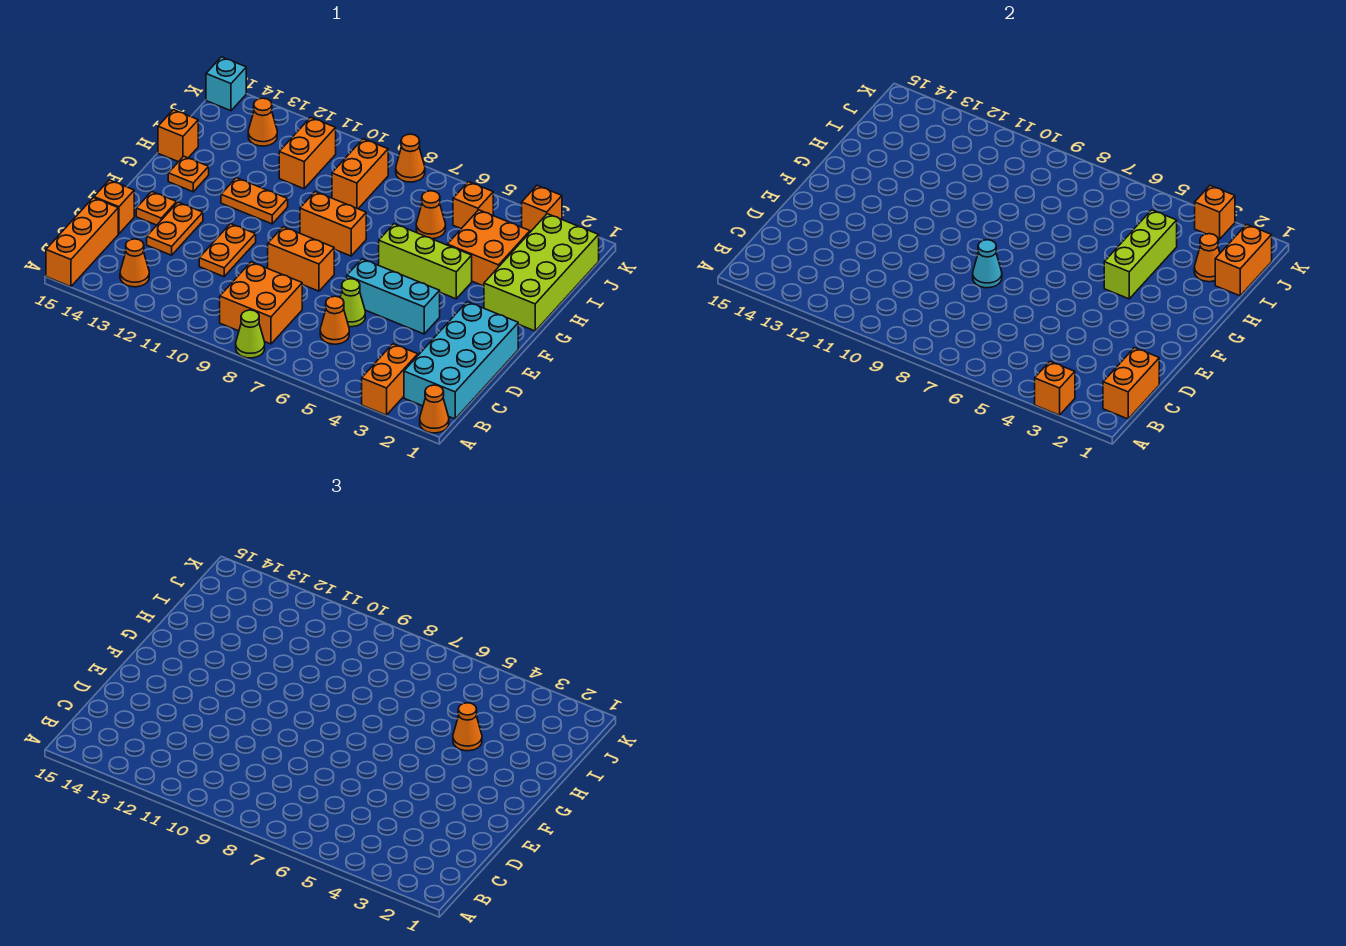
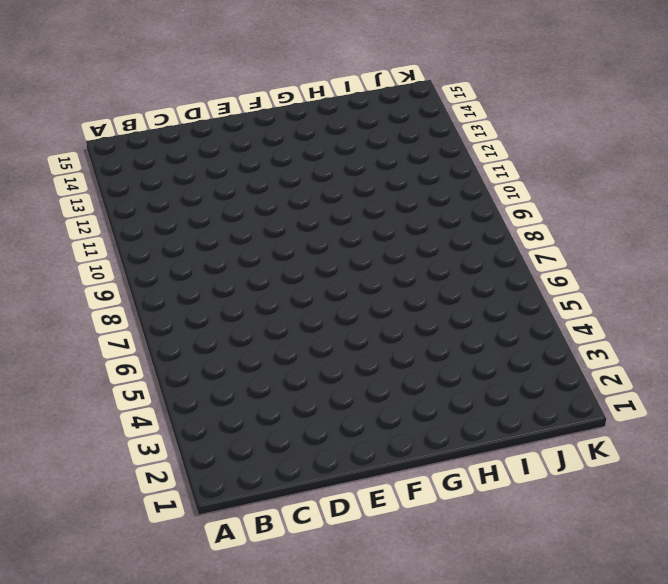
none -> orange 1x1 cone [420,385,449,433]
none -> orange 1x2 brick [362,344,418,415]
none -> lime 1x1 cone [236,310,265,358]
none -> orange 1x3 brick [46,198,118,287]

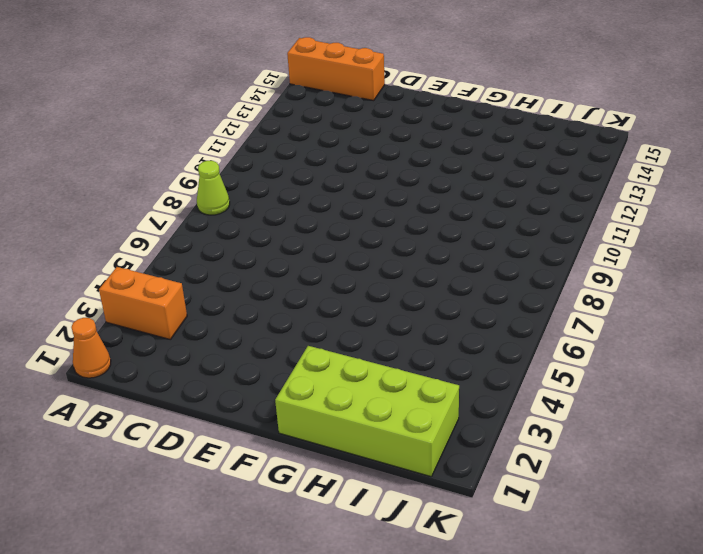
none -> cyan 2x4 brick [404,302,518,419]
none -> orange 2x2 brick [220,262,302,344]
none -> orange 1x1 cone [120,239,149,287]
none -> orange 1x1 cone [320,296,349,344]

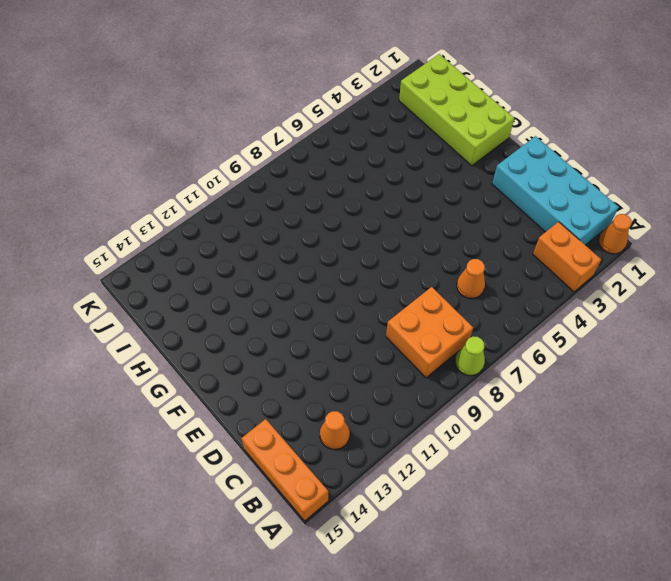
none -> lime 1x1 cone [340,279,365,327]
none -> orange 1x2 plate [199,224,256,277]
none -> orange 1x2 plate [147,202,203,255]
none -> orange 1x1 brick [94,180,134,234]

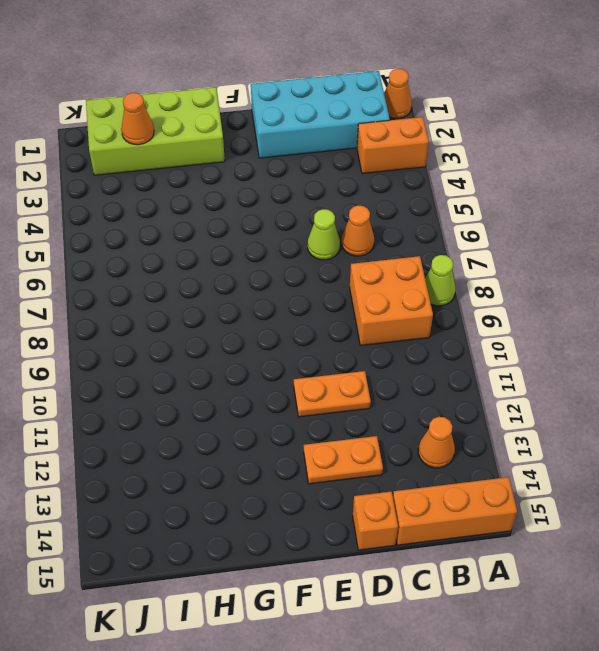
none -> cyan 1x3 brick [347,259,440,334]
none -> orange 1x2 brick [268,227,334,291]
none -> orange 1x1 plate [136,191,177,225]
none -> lime 1x3 brick [379,224,472,299]

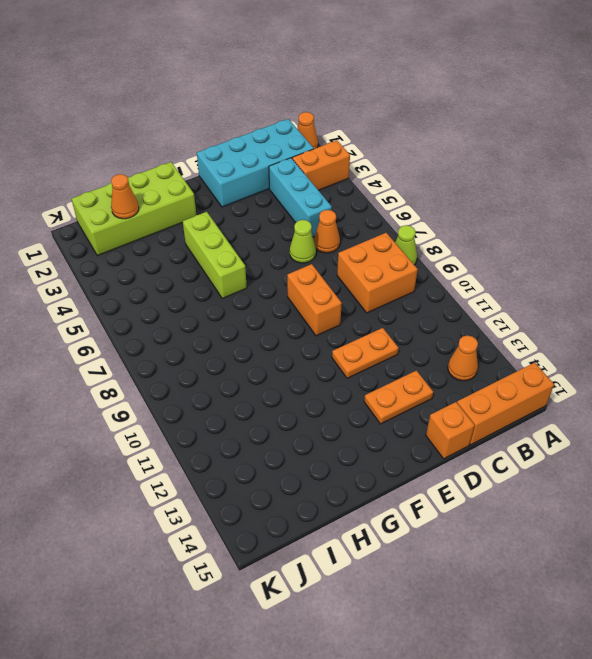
cyan 1x3 brick [269,158,332,237] -> cyan 1x3 brick moved to [347,259,440,334]
none -> orange 1x1 plate [136,191,177,225]
none -> orange 1x2 brick [300,192,366,256]
none -> orange 1x2 plate [221,178,288,224]
none -> orange 1x1 plate [168,156,209,192]

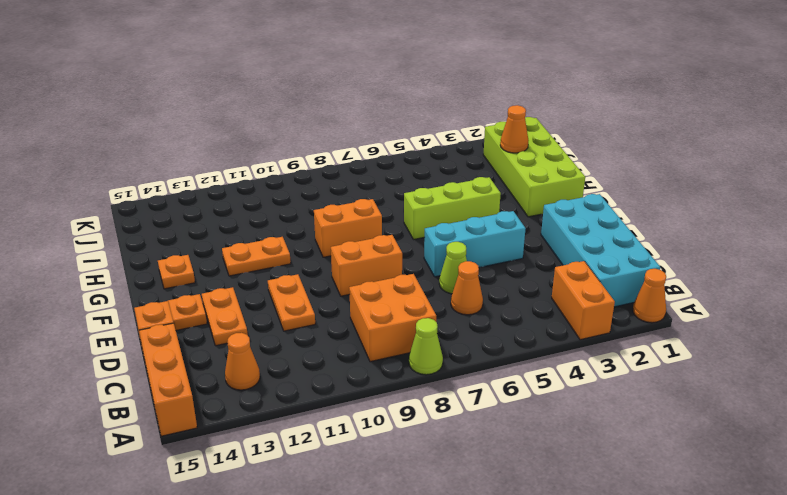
none -> orange 2x2 brick [447,210,530,286]
none -> orange 1x1 brick [158,110,198,162]
none -> orange 1x1 cone [416,191,446,239]
none -> orange 1x2 brick [332,139,388,209]

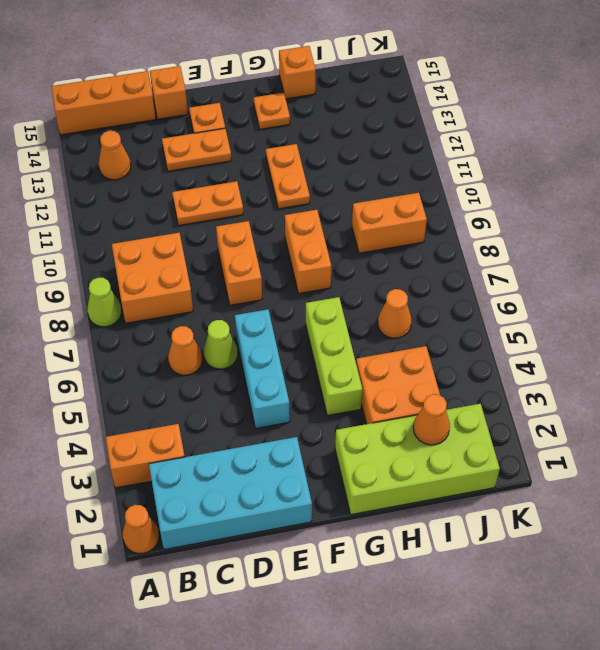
none -> orange 1x2 brick [279,117,336,189]
none -> orange 1x1 brick [453,182,494,229]
none -> orange 1x1 cone [248,98,277,146]
none -> orange 1x1 brick [522,186,562,232]

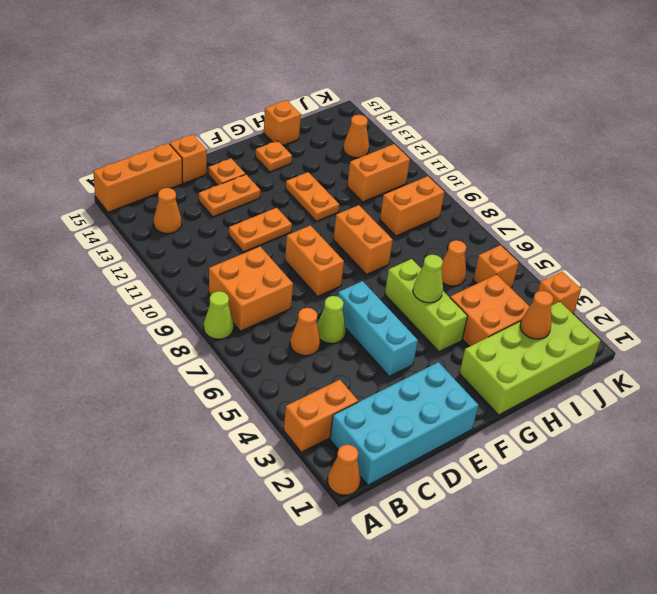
lime 1x1 cone [413,255,443,303] -> none
none -> orange 1x1 cone [396,134,425,182]
none -> cyan 1x1 brick [206,57,246,111]
none -> orange 1x1 brick [1035,361,1075,415]
none -> orange 1x2 brick [1103,348,1159,419]

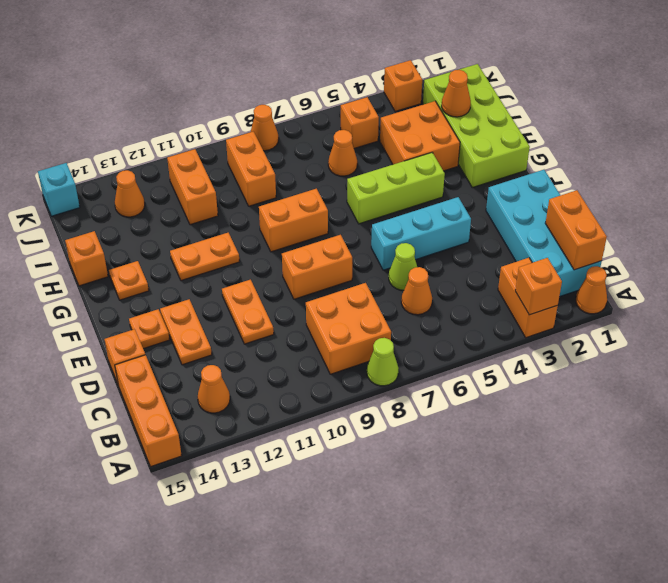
none -> cyan 1x1 cone [973,240,1002,288]
none -> lime 1x3 brick [1104,210,1177,299]
none -> orange 1x2 brick [1215,224,1272,296]
none -> orange 1x1 brick [1195,186,1235,239]

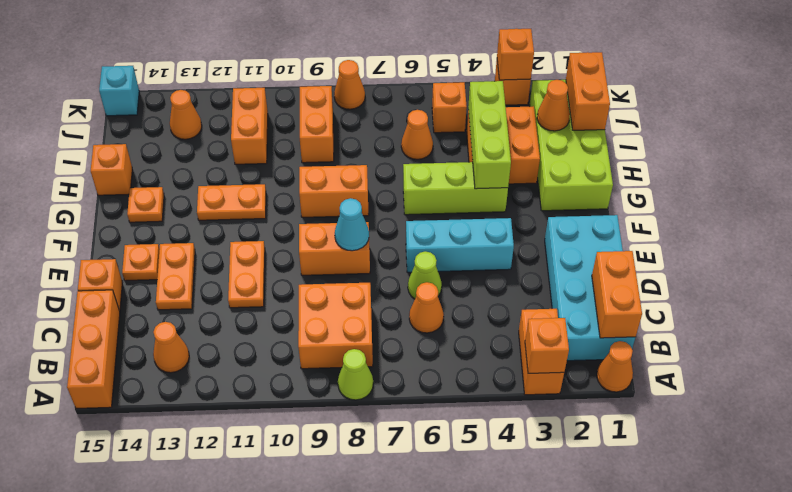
none -> orange 1x1 cone [453,703,482,751]

